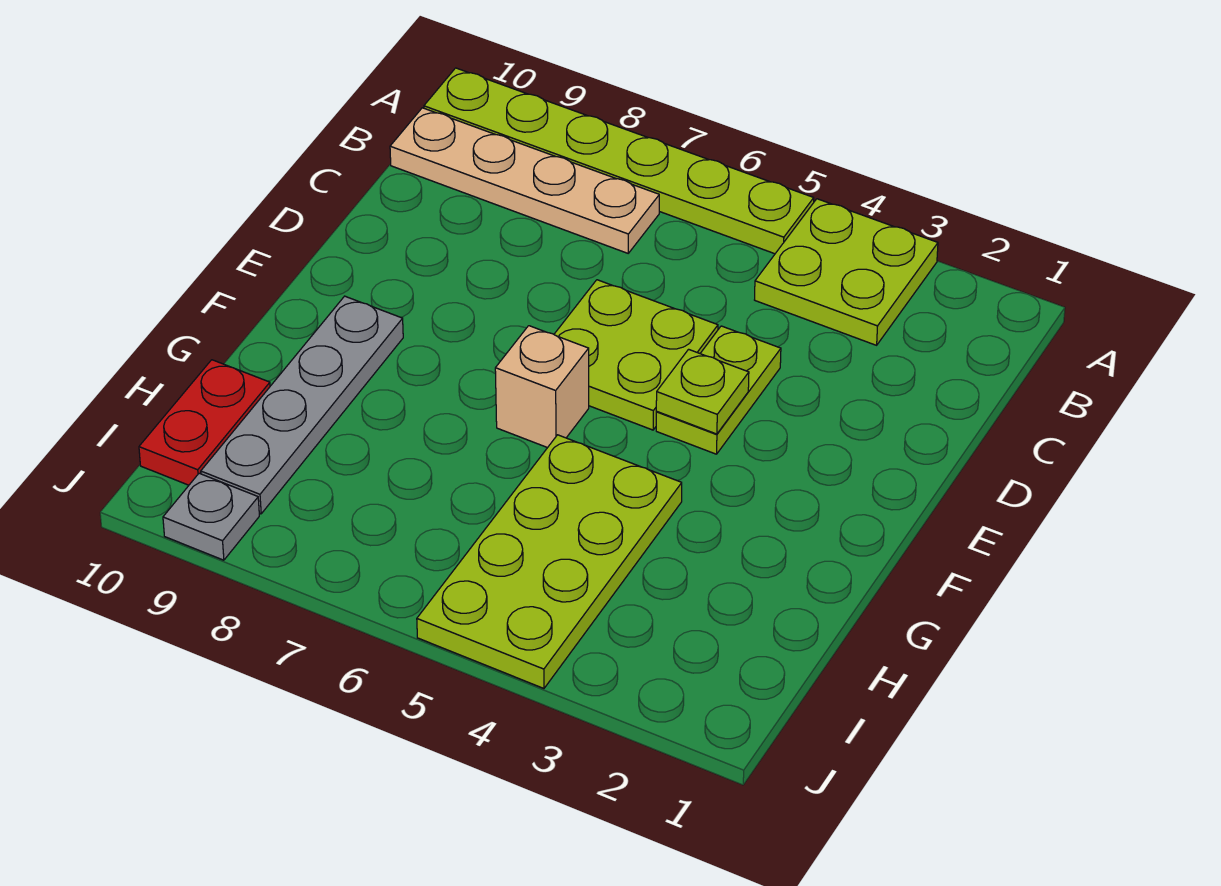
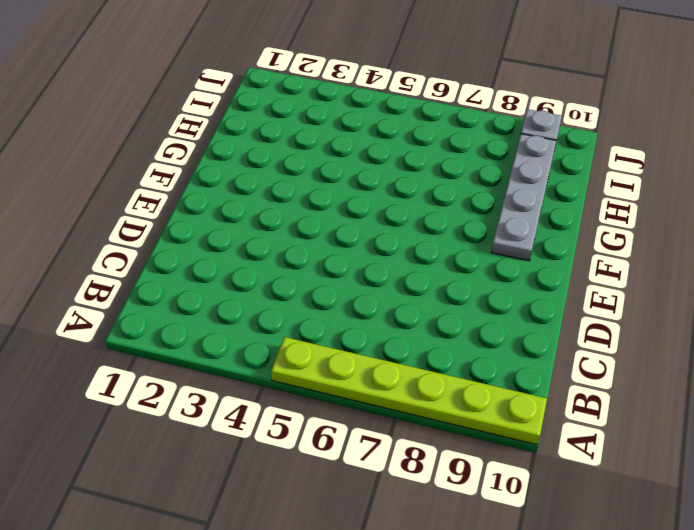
none -> lime 2x2 plate [755,199,938,345]
none -> tan 1x4 plate [390,108,659,253]

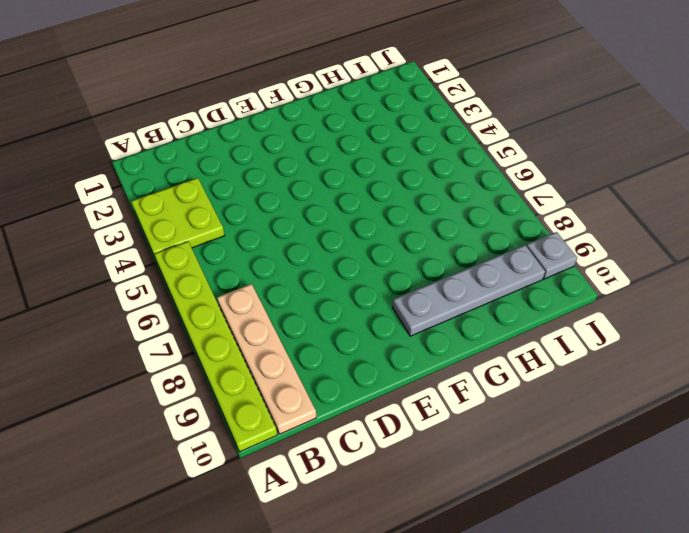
none -> lime 1x2 plate [656,326,781,454]
none -> lime 2x2 plate [554,280,718,430]

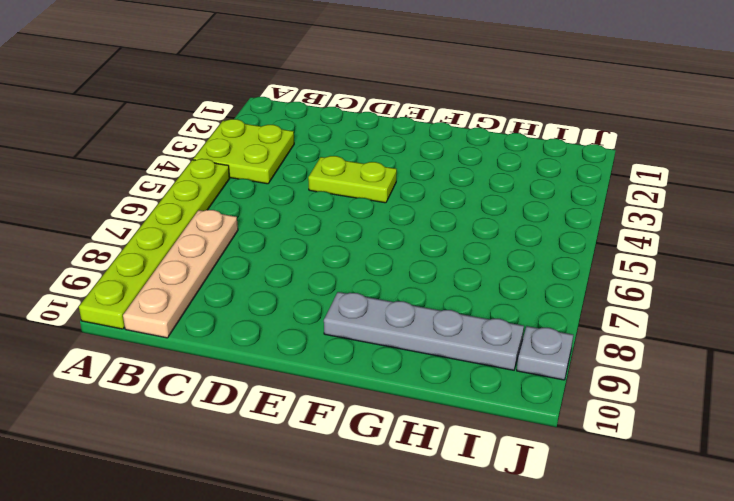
none -> lime 2x2 plate [554,280,718,430]
none -> tan 1x1 brick [495,326,589,448]

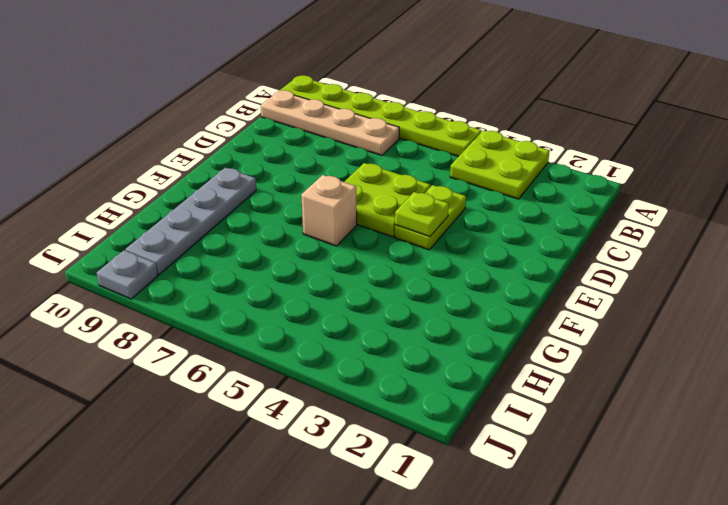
none -> lime 2x4 plate [417,435,682,688]
none -> red 1x2 plate [139,360,270,485]

